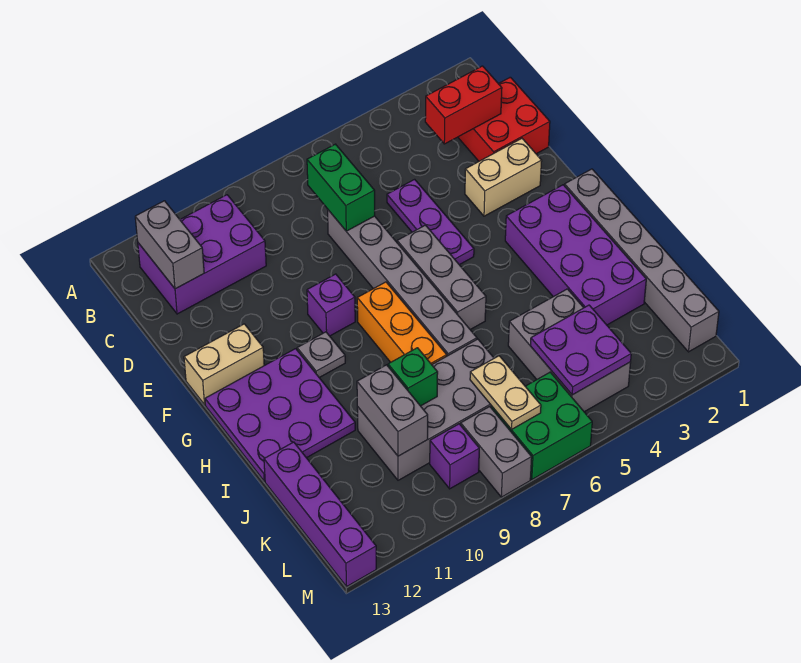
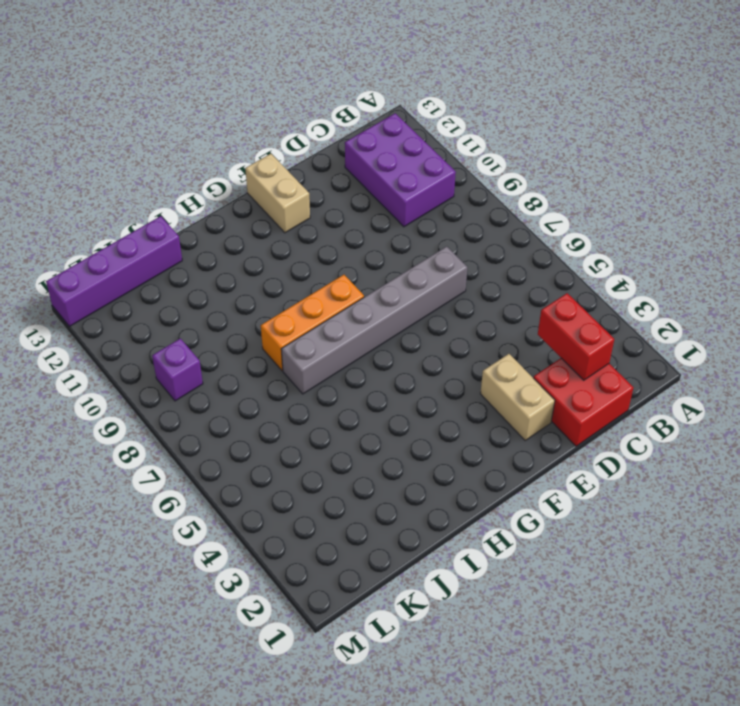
none -> purple 1x3 plate [387,179,474,265]
none -> grey 1x3 brick [397,225,486,330]
none -> purple 1x1 brick [307,274,355,336]

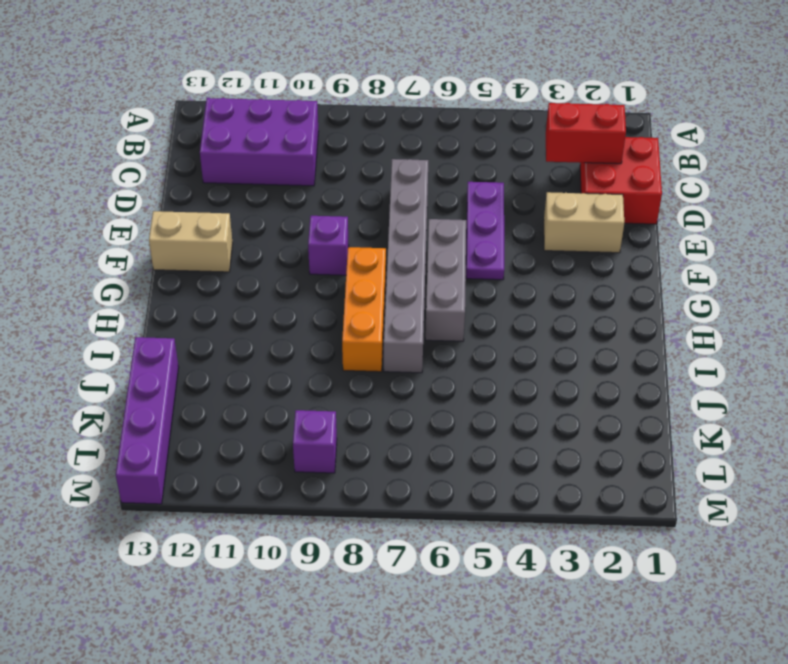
none -> grey 1x6 brick [564,169,719,352]
none -> purple 2x4 brick [505,185,646,325]
none -> grey 1x1 plate [297,332,345,378]

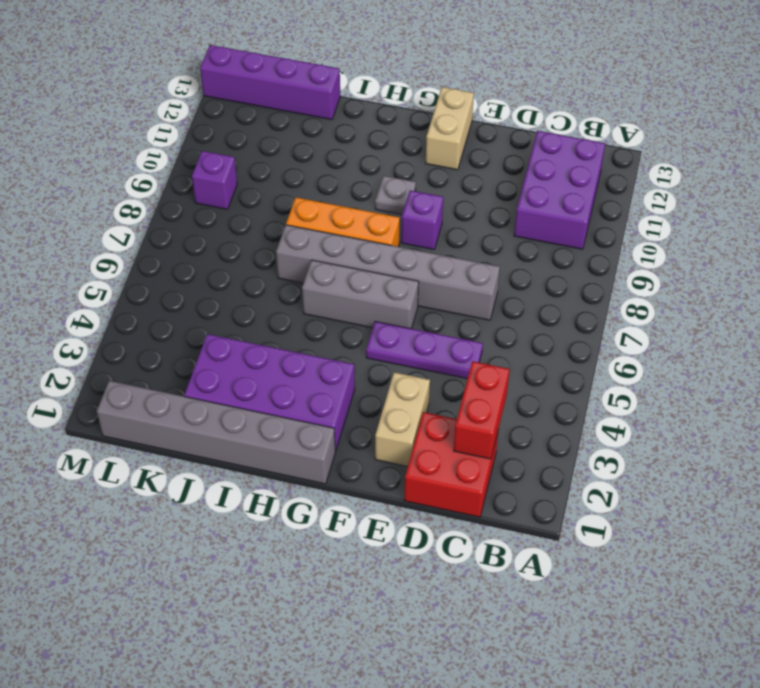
none -> purple 3x3 plate [205,349,355,481]
none -> grey 2x3 brick [508,289,631,412]
none -> grey 2x4 brick [357,339,494,480]

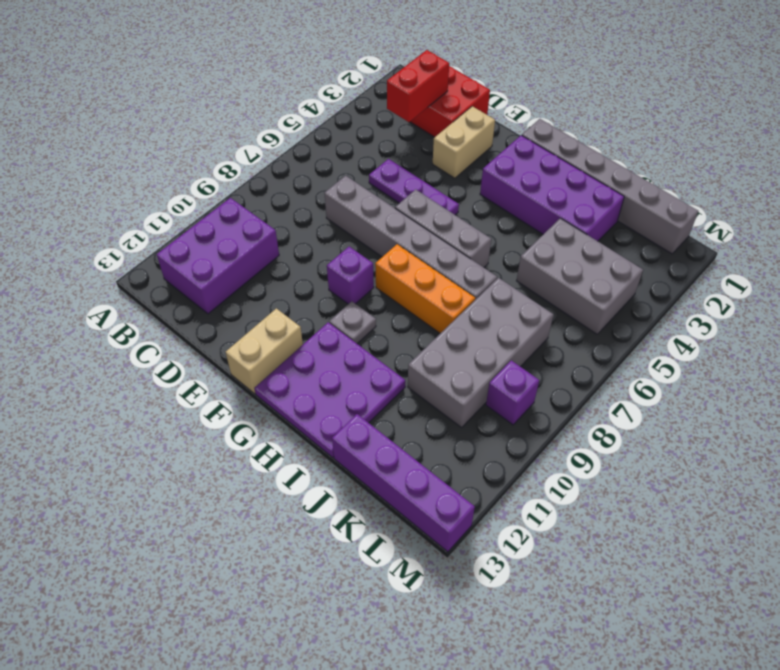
none -> green 2x2 brick [491,372,592,479]
none -> grey 1x2 brick [461,407,532,497]
none -> grey 1x2 brick [135,201,204,289]

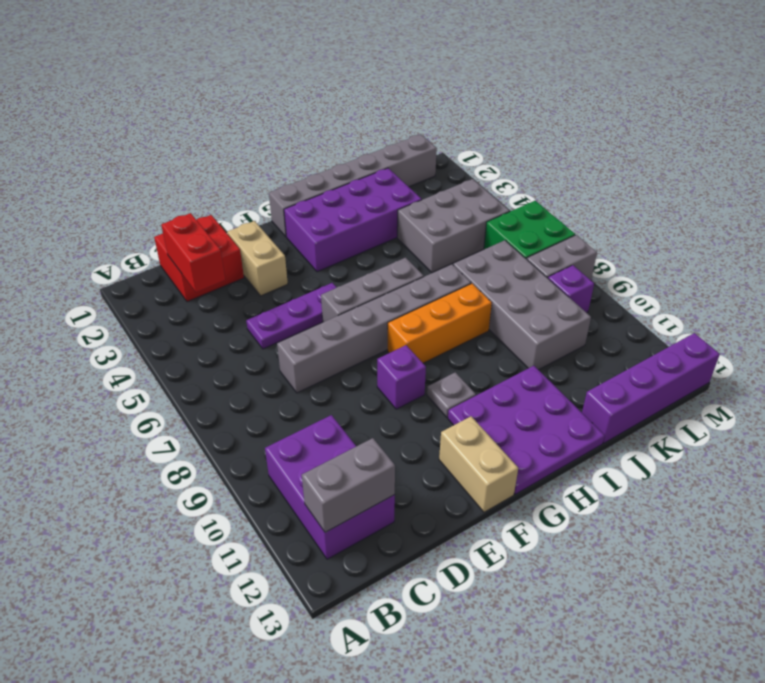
none -> green 1x2 brick [307,144,375,231]
none -> green 1x1 brick [388,348,438,406]
none -> grey 1x2 brick [357,365,428,456]

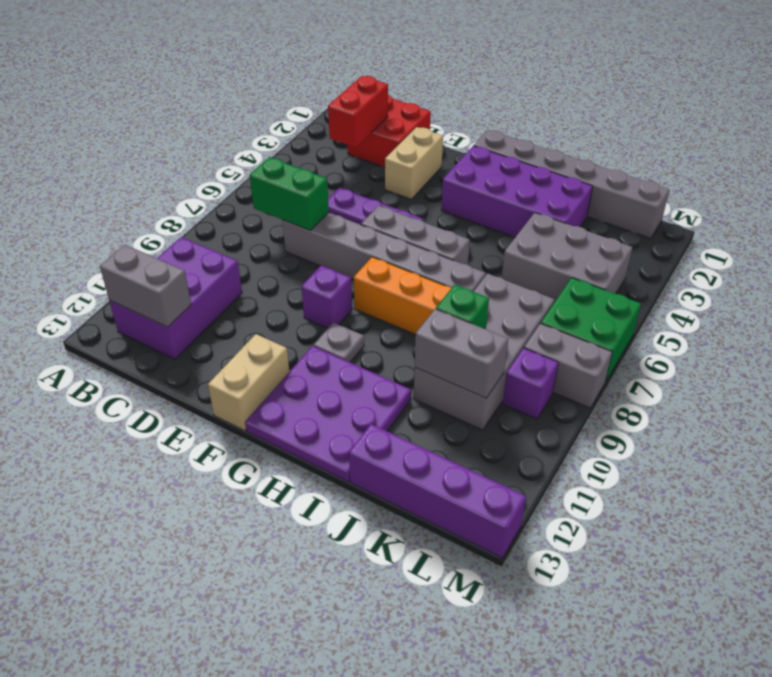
none -> purple 2x2 plate [530,305,631,395]
none -> tan 1x2 plate [470,356,541,430]

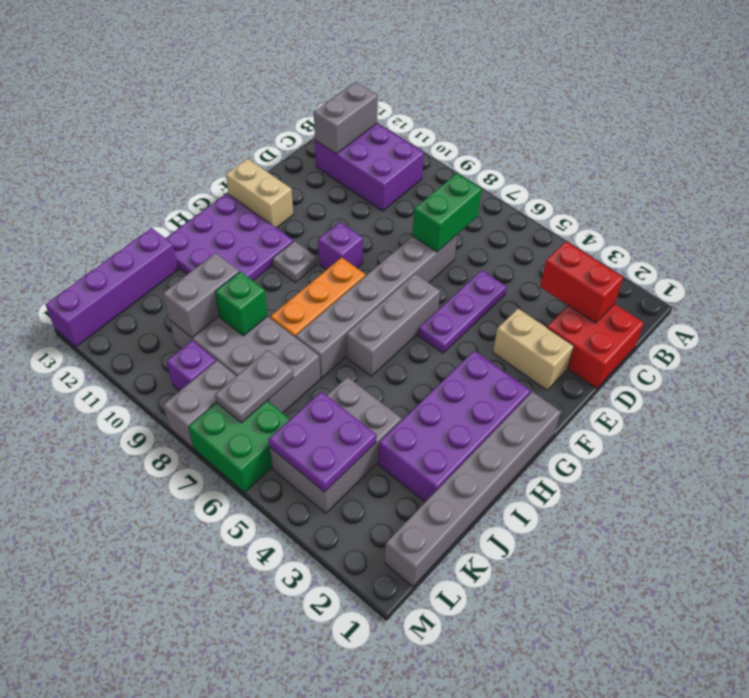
grey 1x2 plate [215,350,294,423] -> tan 1x2 plate [470,356,541,430]

